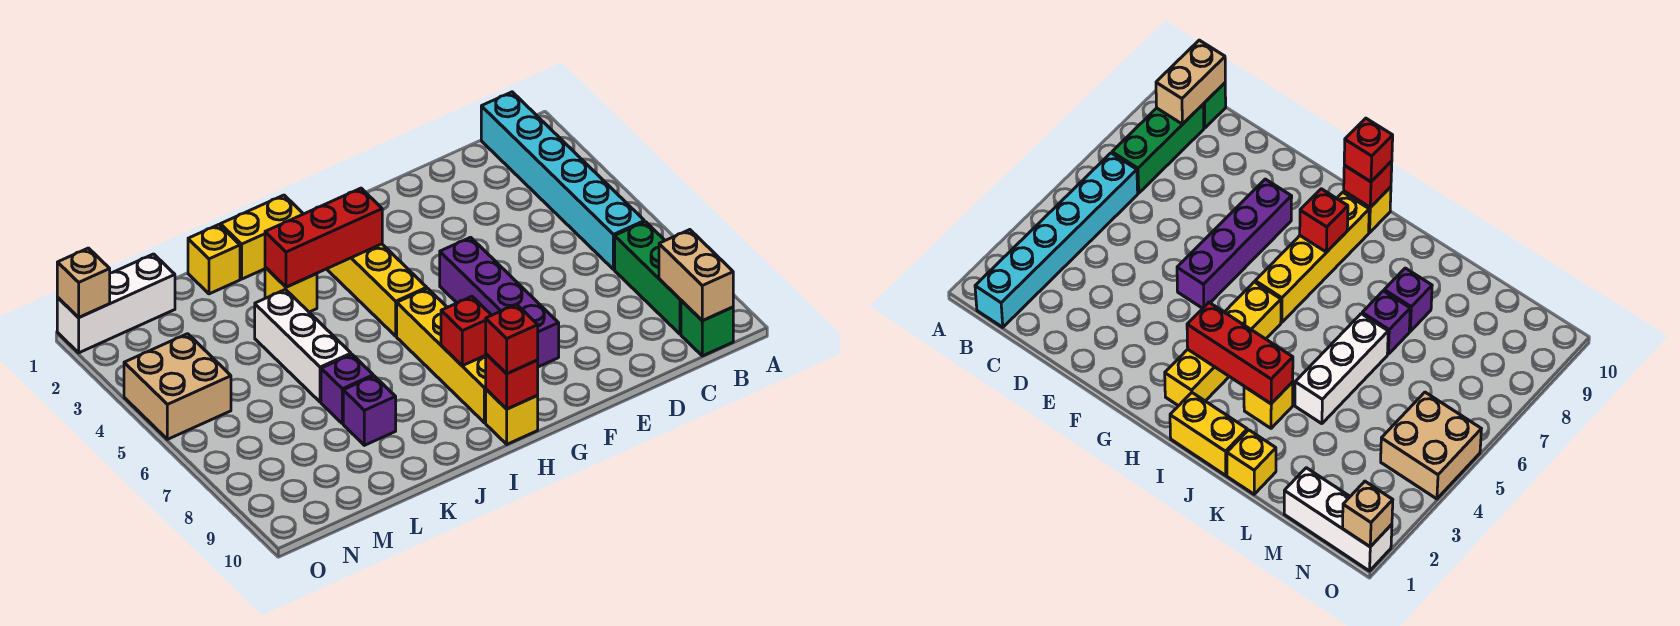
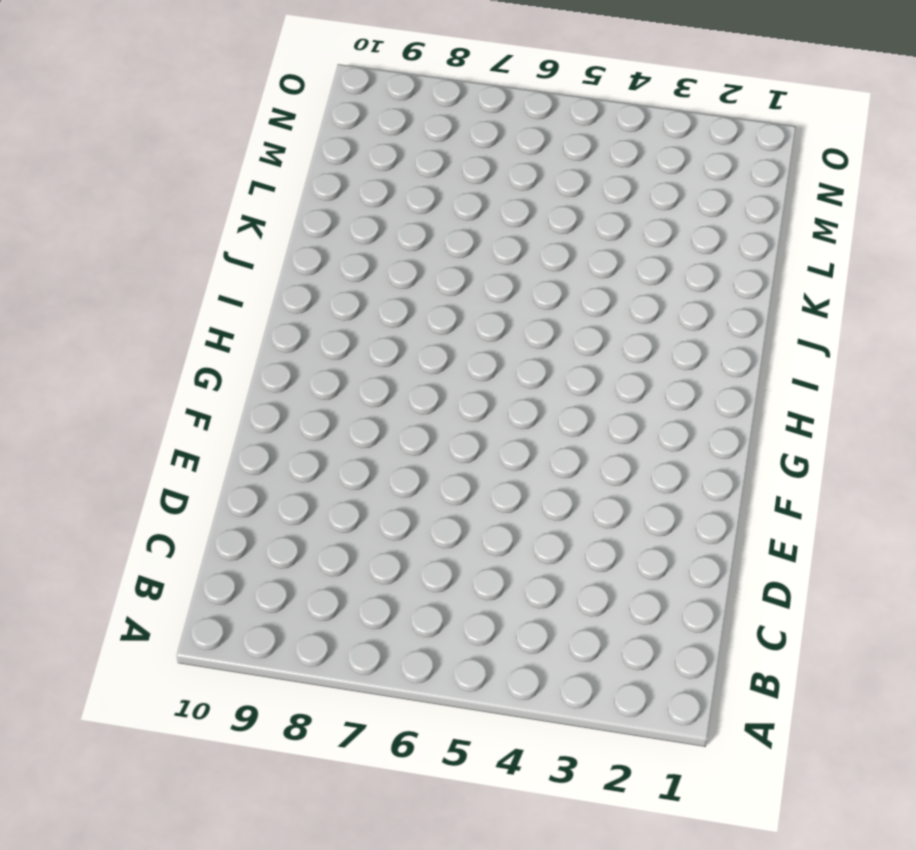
none -> cyan 1x6 brick [481,92,644,269]
none -> green 1x3 brick [615,222,681,334]
none -> green 1x1 brick [681,300,733,356]

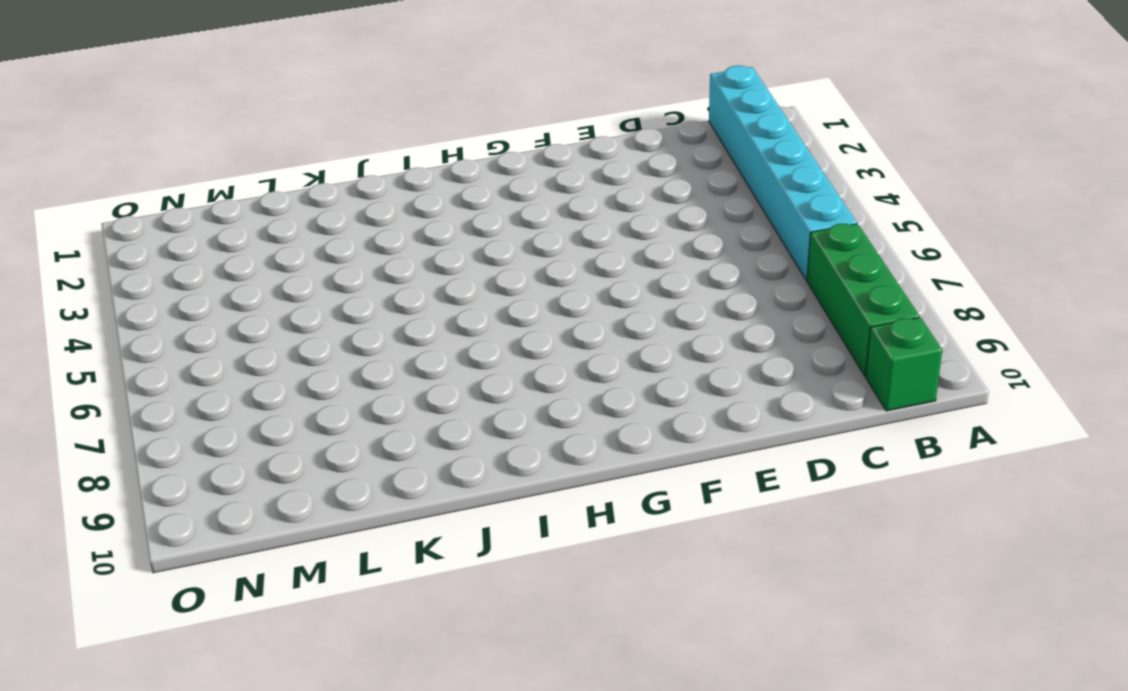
none -> purple 1x4 brick [440,237,559,367]
none -> yellow 1x4 brick [327,244,427,336]
none -> yellow 1x4 brick [397,288,486,423]

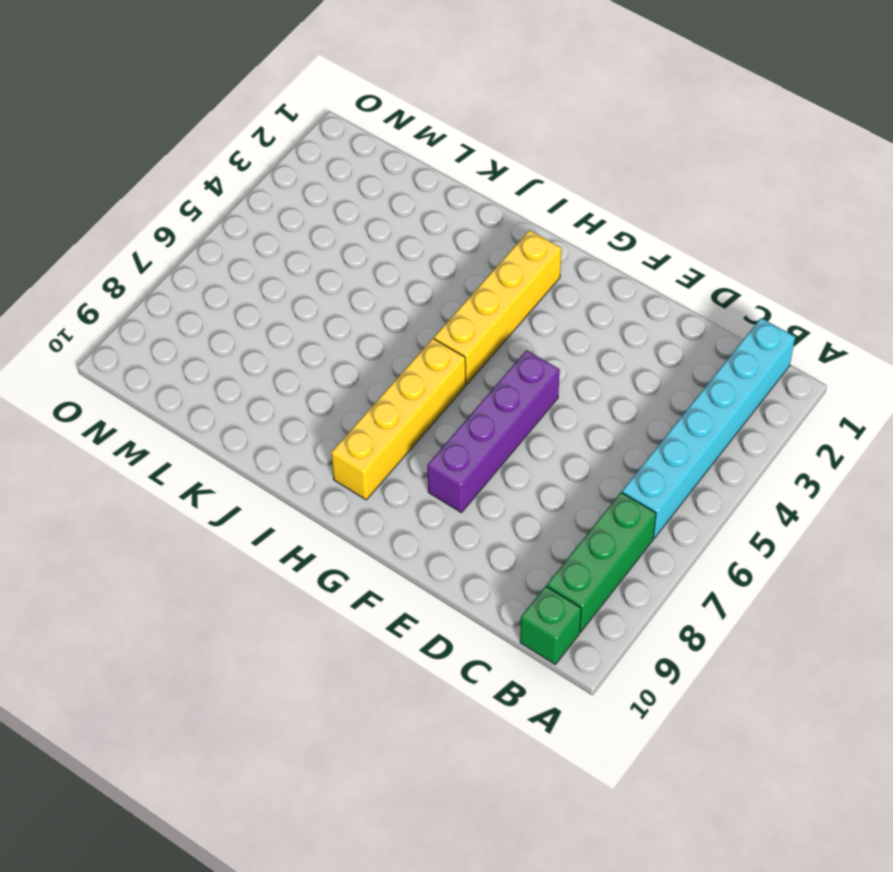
none -> yellow 1x1 brick [486,390,538,444]
none -> yellow 1x2 brick [220,195,303,279]
none -> yellow 1x1 brick [265,267,317,312]

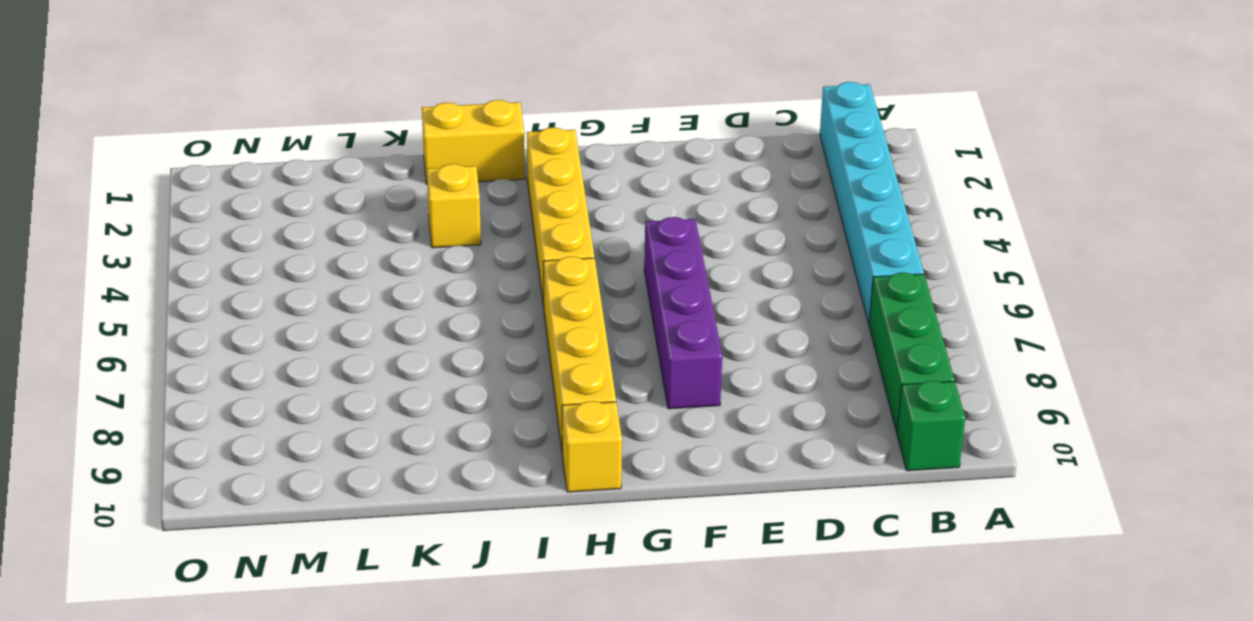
none -> yellow 1x1 brick [188,225,240,294]
none -> white 1x3 brick [255,289,351,402]
none -> purple 1x1 brick [321,355,373,424]

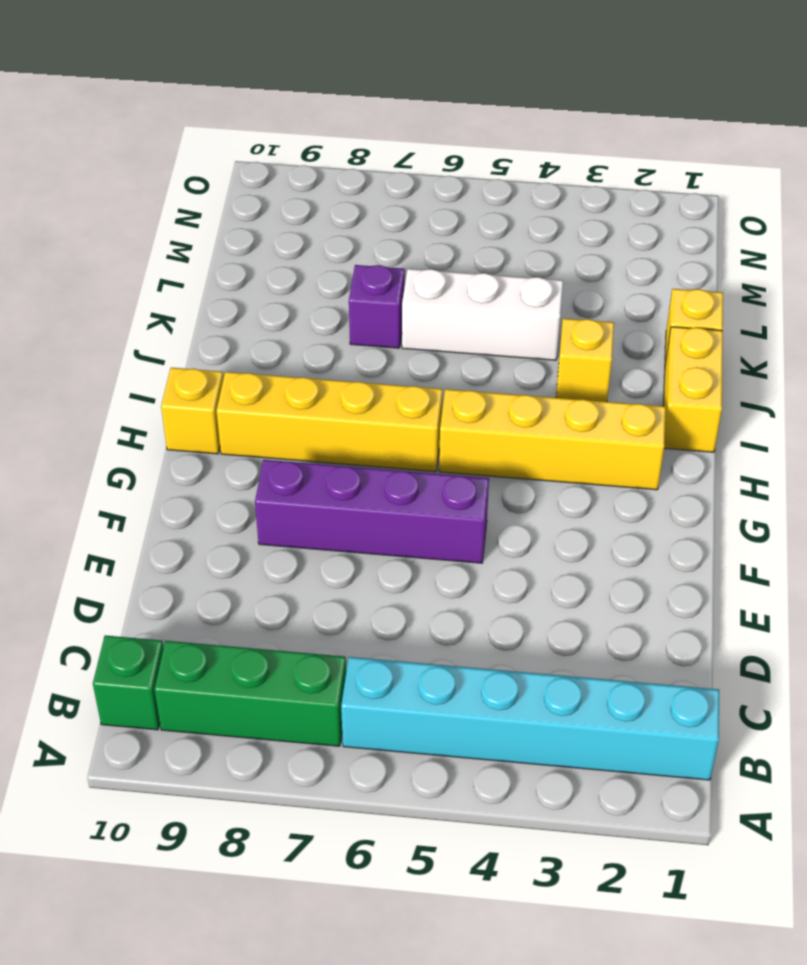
none -> purple 1x1 brick [343,376,396,445]
none -> white 1x3 brick [57,254,175,353]
none -> tan 2x2 brick [124,334,231,439]

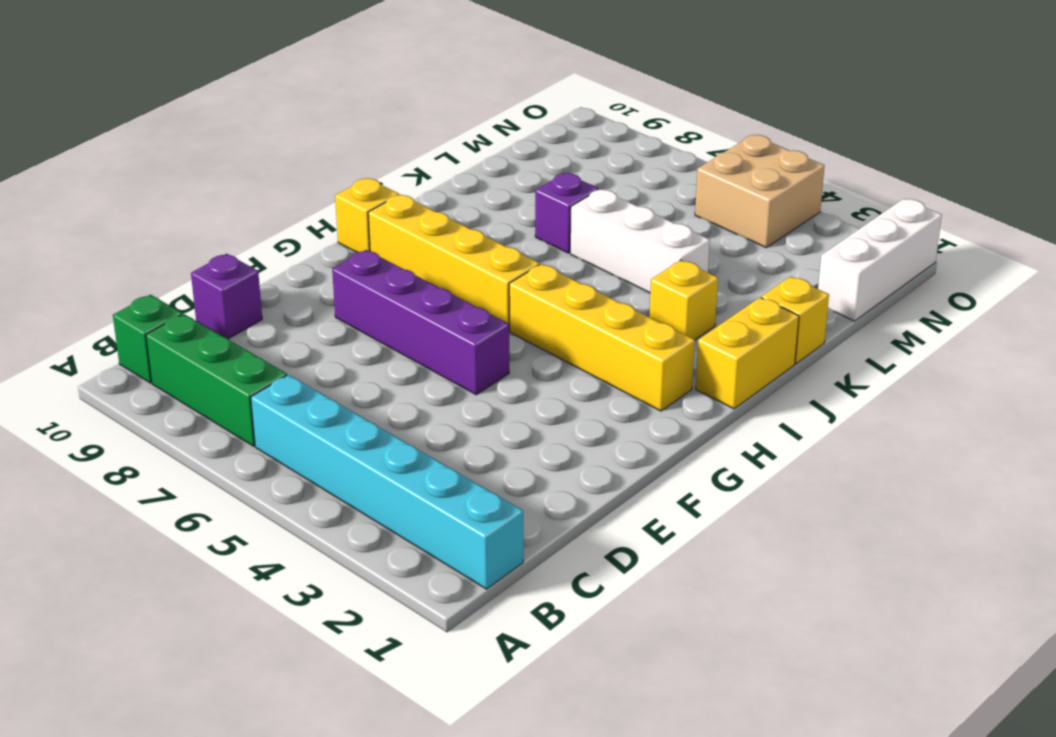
purple 1x1 brick [191,254,262,339] -> purple 1x1 brick moved to [343,376,396,445]
none -> tan 1x2 brick [659,230,733,320]
none -> red 1x3 brick [265,188,382,287]
none -> red 1x1 brick [441,297,491,366]

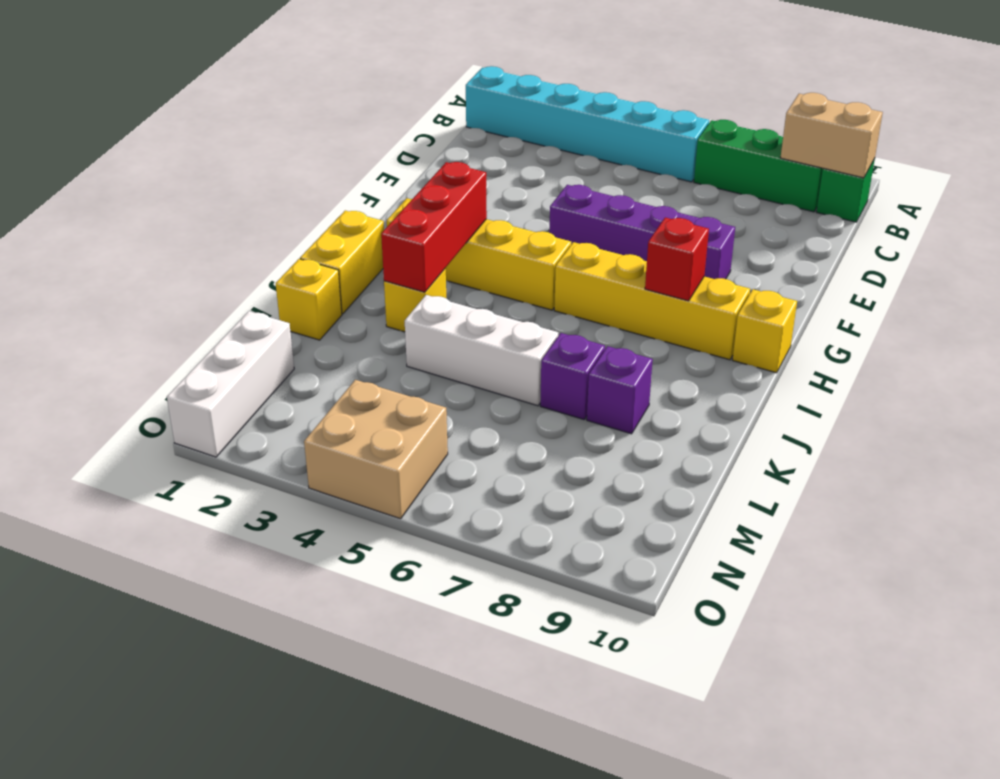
none -> red 1x1 brick [486,354,538,409]
none -> tan 1x1 brick [57,248,110,318]
none -> red 1x1 brick [486,304,538,374]

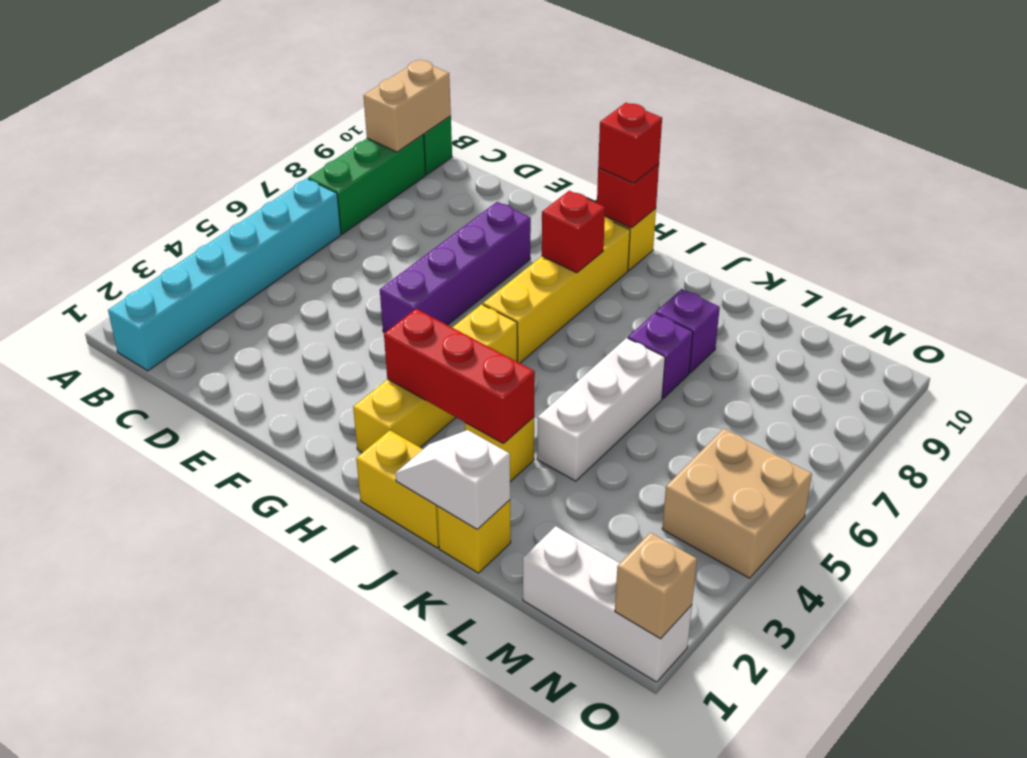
white 1x2 slope [395,430,510,529] -> none

